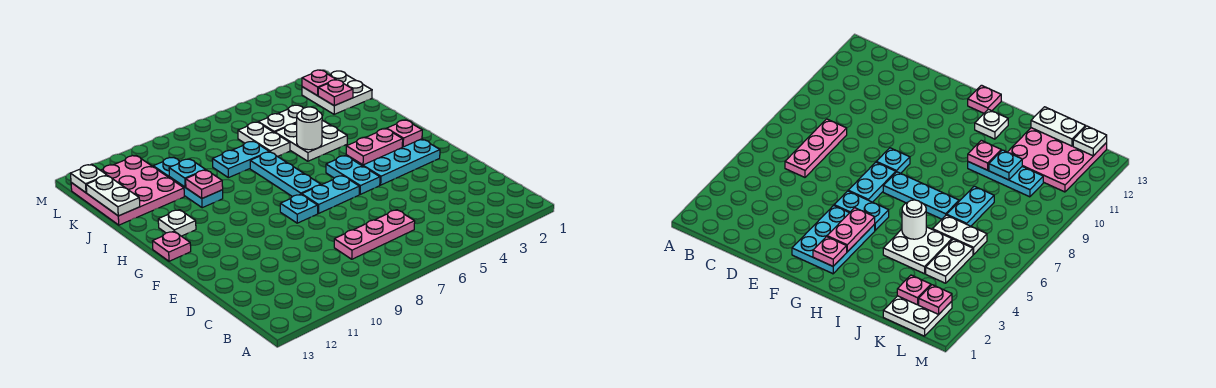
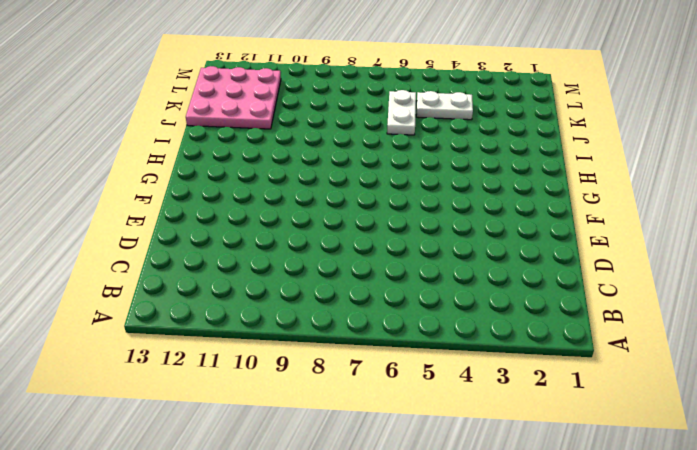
none -> pink 1x3 plate [334,210,415,259]
none -> cyan 2x3 plate [346,139,440,185]
none -> cyan 1x2 plate [326,156,380,194]

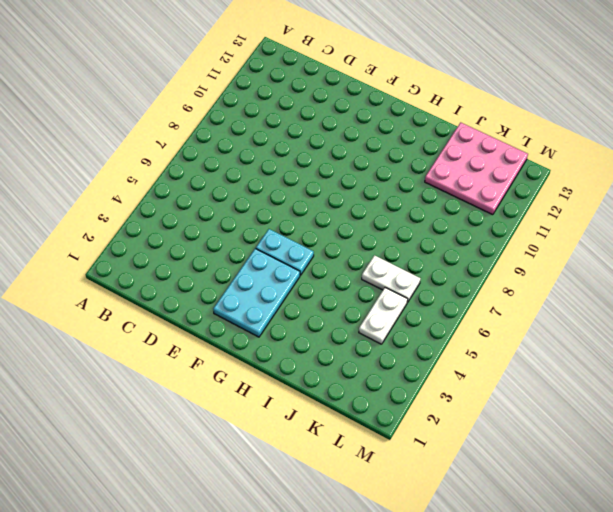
none -> pink 1x3 plate [334,210,415,259]
none -> cyan 1x2 plate [302,176,359,213]
none -> cyan 1x1 plate [280,194,318,223]

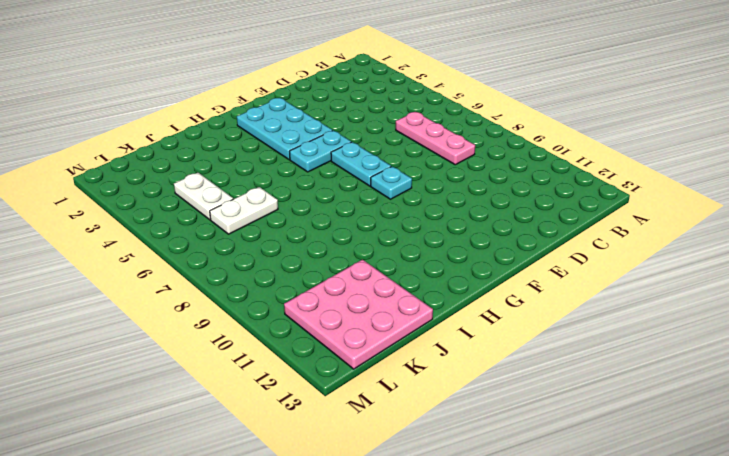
none -> cyan 1x3 plate [250,152,321,197]
none -> pink 1x1 plate [152,231,191,261]
none -> white 1x1 plate [158,210,196,236]

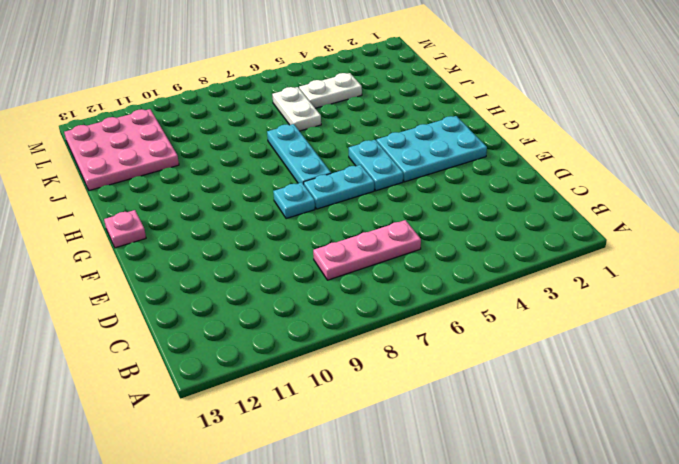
none -> white 1x1 plate [158,210,196,236]
none -> white 2x2 plate [275,120,347,161]
none -> cyan 1x3 plate [153,157,223,208]

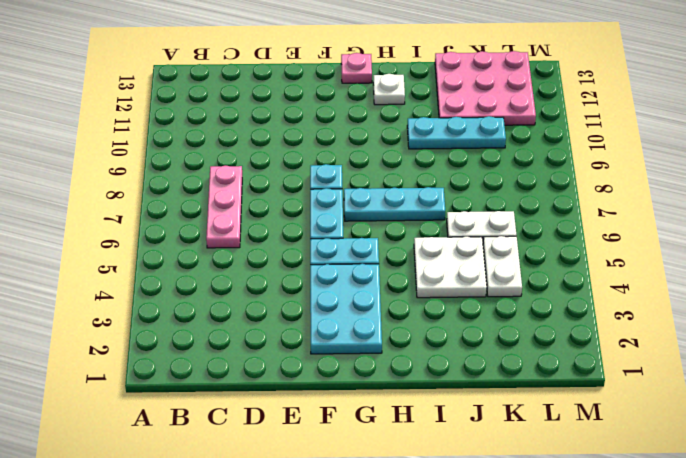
none -> cyan 1x2 plate [212,141,269,178]
none -> white 2x2 plate [302,71,372,114]
none -> pink 1x1 plate [387,120,422,147]

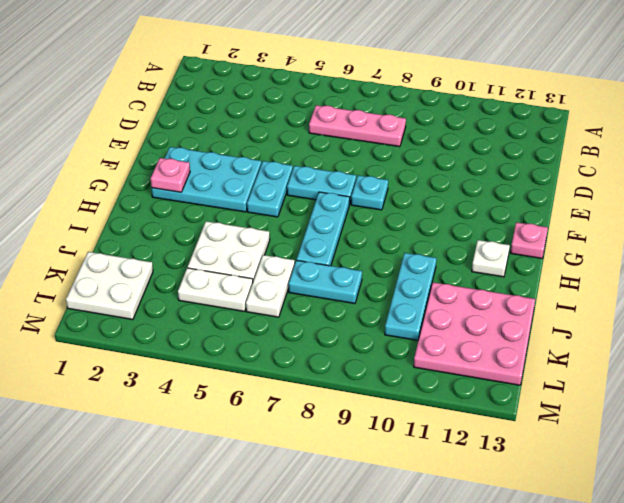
none -> pink 1x2 plate [346,129,403,165]
none -> white 1x1 round brick [297,107,322,150]
none -> pink 1x1 plate [186,170,223,198]

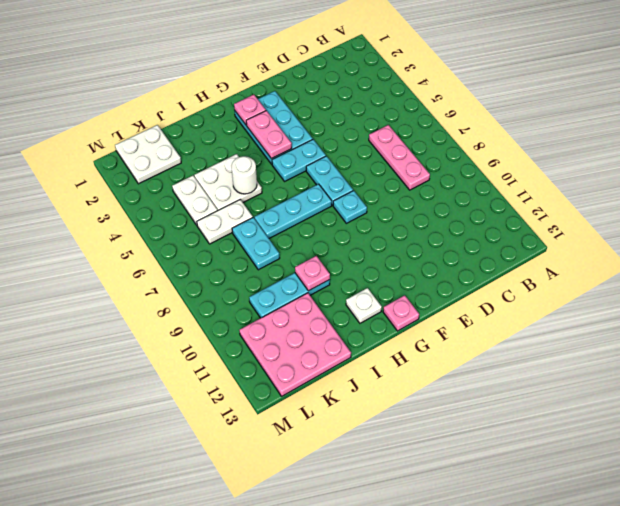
none -> cyan 1x1 plate [169,159,206,187]
none -> white 1x2 plate [86,176,140,216]
none -> pink 1x1 plate [318,80,353,106]

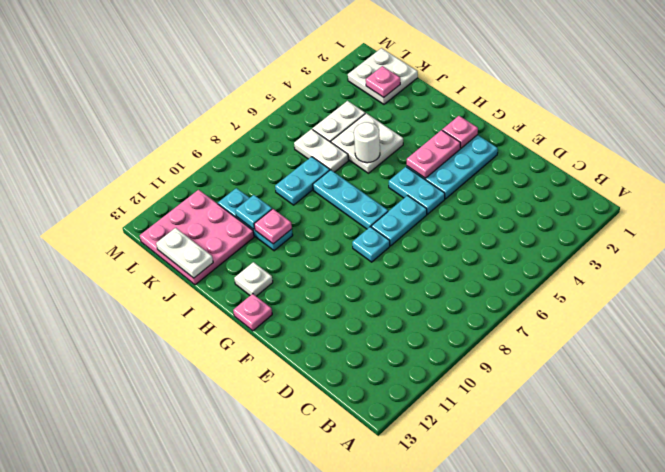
none -> pink 1x3 plate [334,210,415,259]
none -> pink 1x1 plate [302,70,336,96]
none -> white 1x1 plate [70,164,107,193]

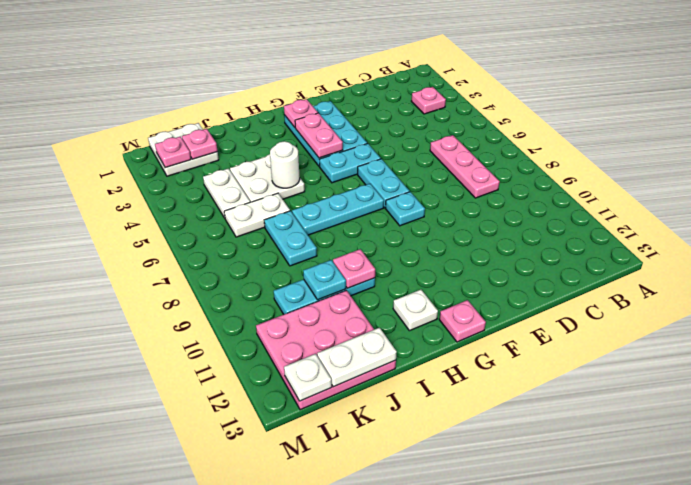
pink 1x1 plate [411,87,446,114] -> none

